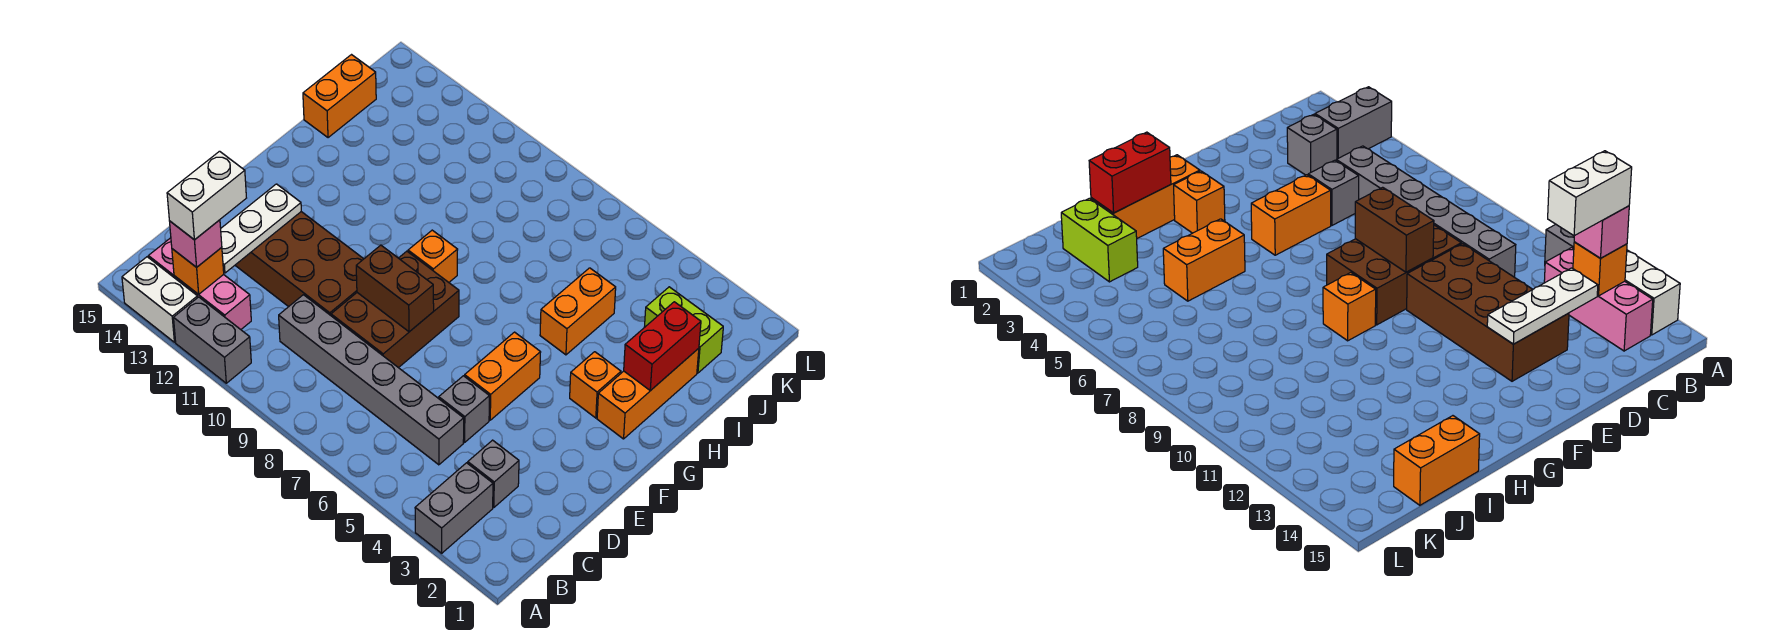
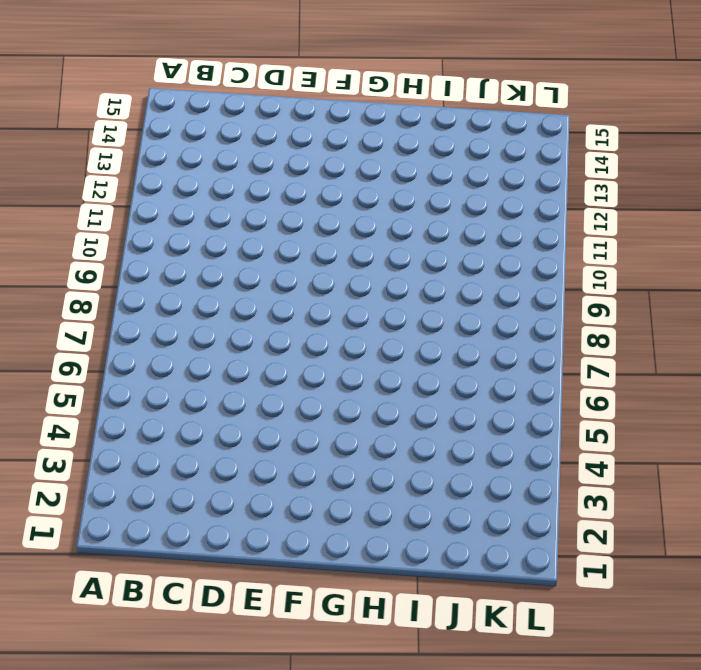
none -> grey 1x2 brick [415,463,493,553]
none -> grey 1x2 brick [174,297,251,383]
none -> white 1x2 brick [122,257,198,342]

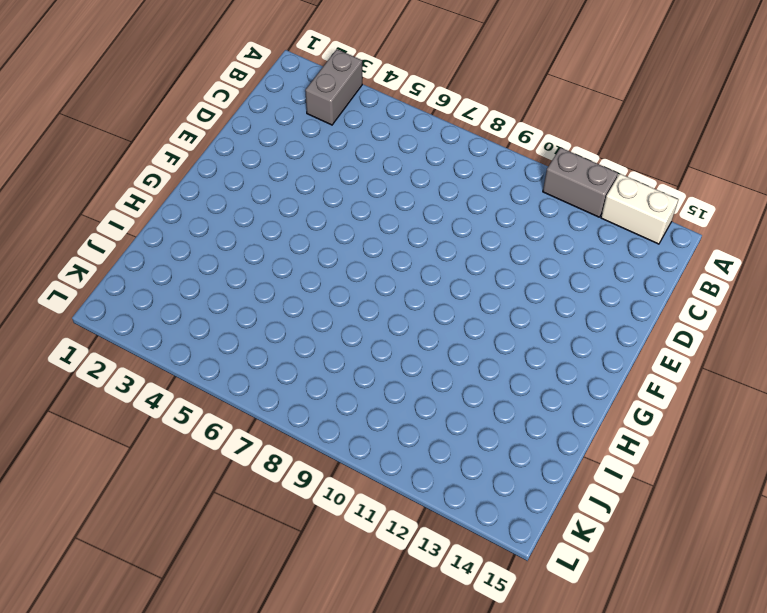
none -> pink 1x3 brick [148,238,251,329]
none -> grey 1x1 brick [468,440,519,507]
none -> grey 1x6 brick [279,295,464,465]

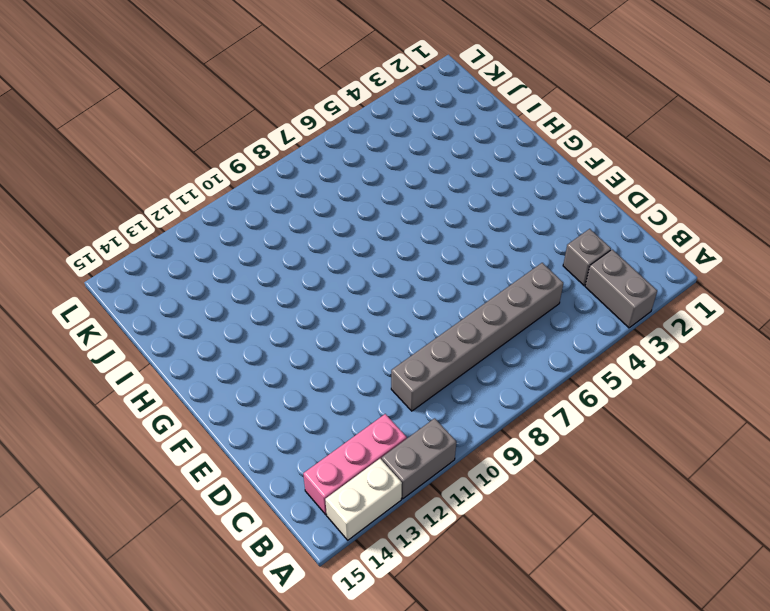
none -> grey 1x1 brick [439,376,489,442]
none -> brown 2x3 brick [331,251,459,368]
none -> brown 2x4 brick [235,212,363,315]

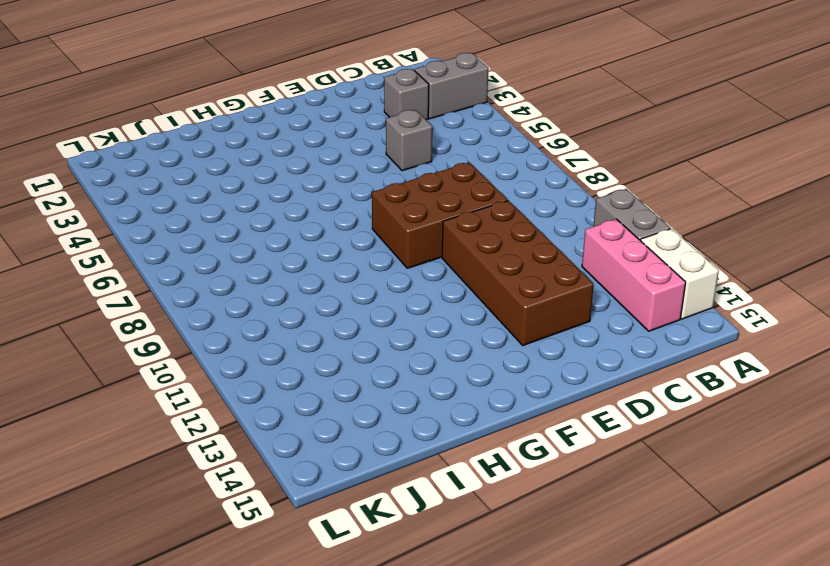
none -> grey 1x6 brick [279,295,464,465]
none -> orange 1x2 brick [465,332,541,420]
none -> orange 1x3 brick [597,348,699,439]

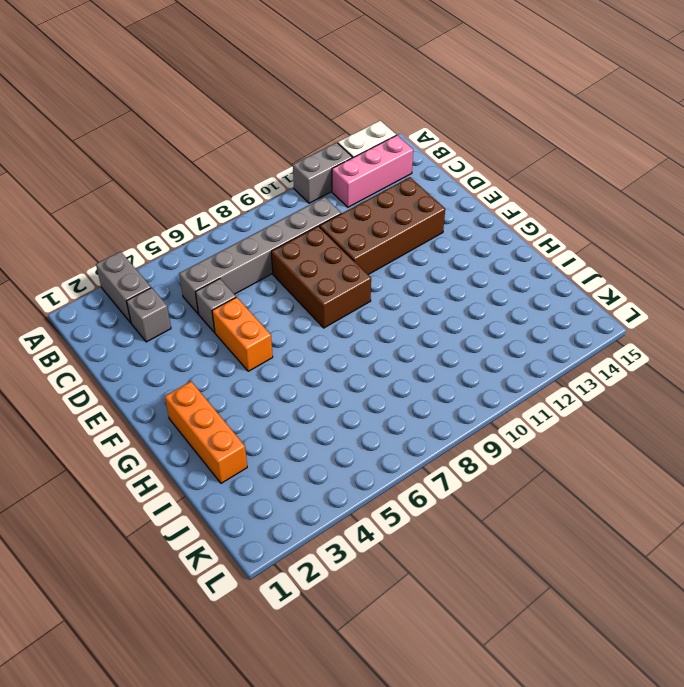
none -> orange 1x1 brick [570,352,621,418]
none -> orange 1x1 brick [408,230,458,282]
none -> orange 1x2 brick [540,268,616,355]

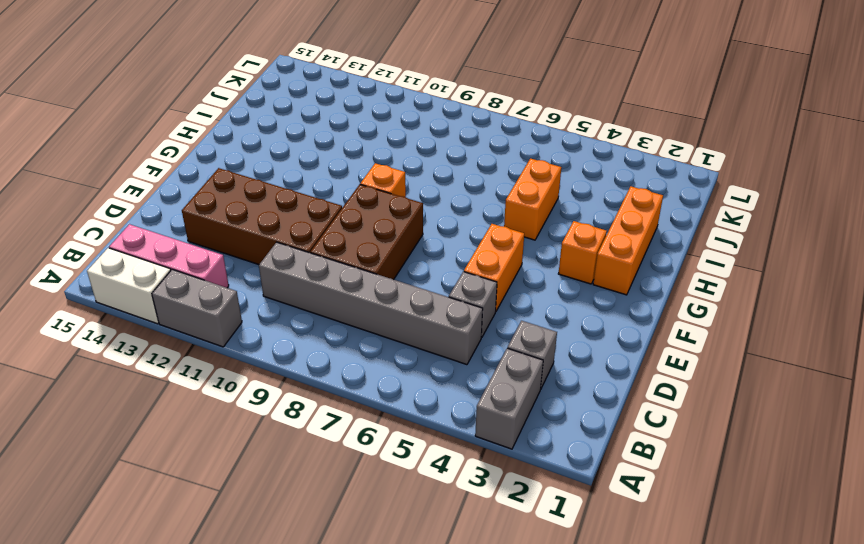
none -> orange 1x2 brick [303,55,376,138]
none -> lime 1x2 brick [645,287,723,373]
none -> orange 1x1 brick [172,247,224,294]

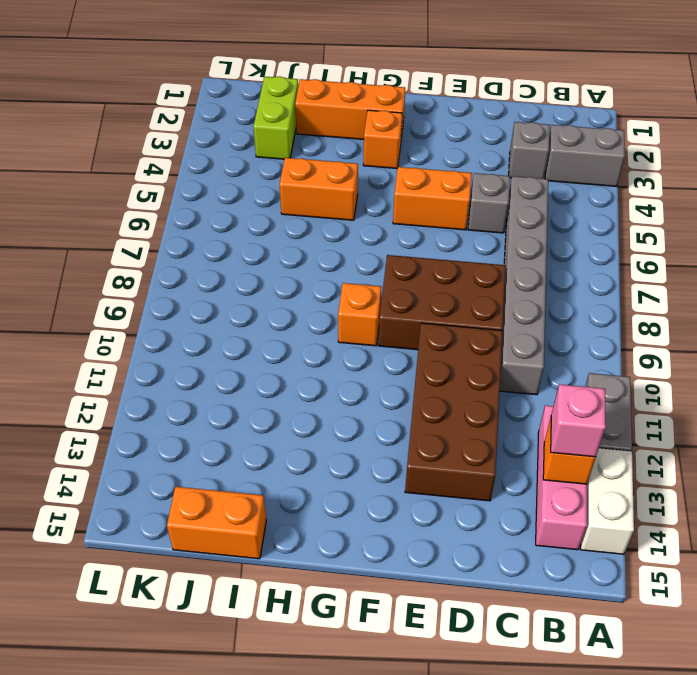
none -> white 1x3 plate [221,184,301,273]
none -> brown 1x2 brick [356,245,434,332]
none -> red 1x2 brick [624,302,701,391]

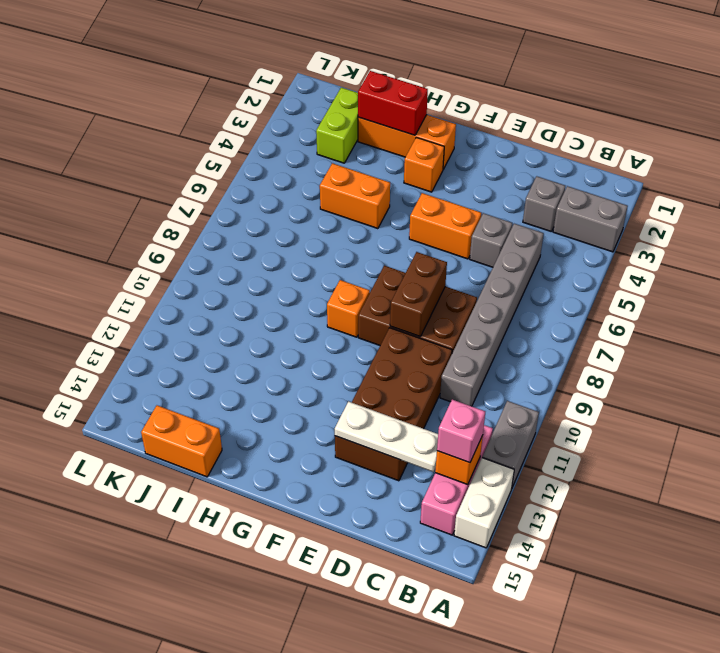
none -> white 1x2 brick [167,151,246,240]

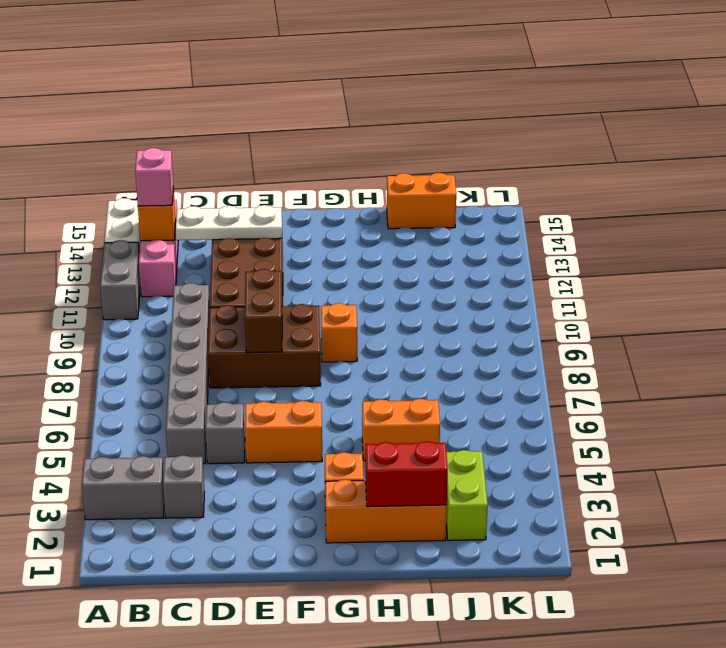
none -> white 1x2 brick [167,151,246,240]

